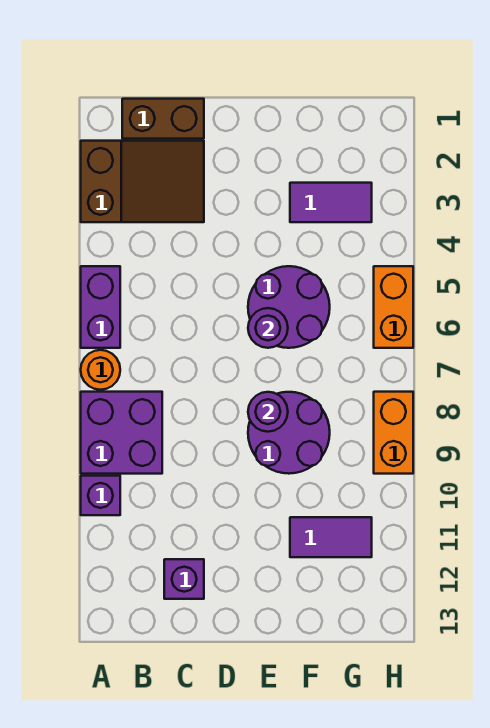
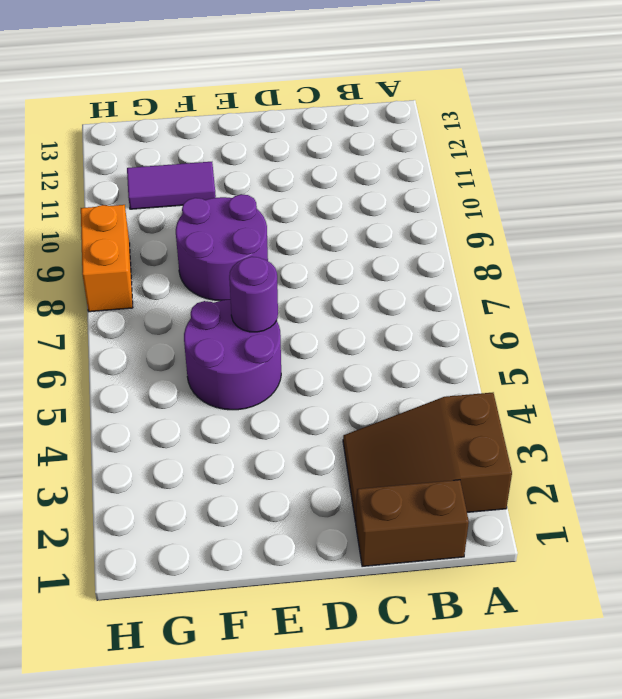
none -> purple 1x2 brick [81,266,120,348]
none -> orange 1x1 round brick [81,350,120,390]
none -> purple 2x2 brick [81,392,162,474]

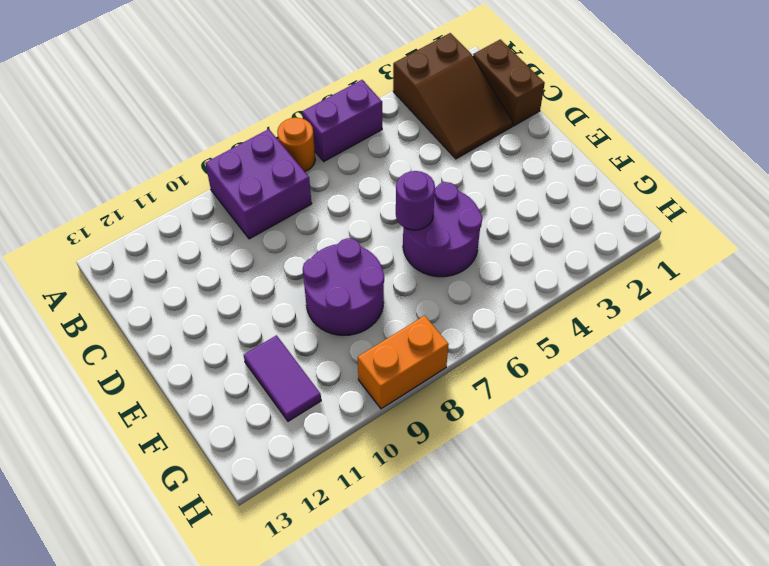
none -> purple 1x1 brick [81,476,120,515]
none -> purple 1x1 brick [164,559,204,599]
none -> purple 1x2 tile [290,183,372,222]

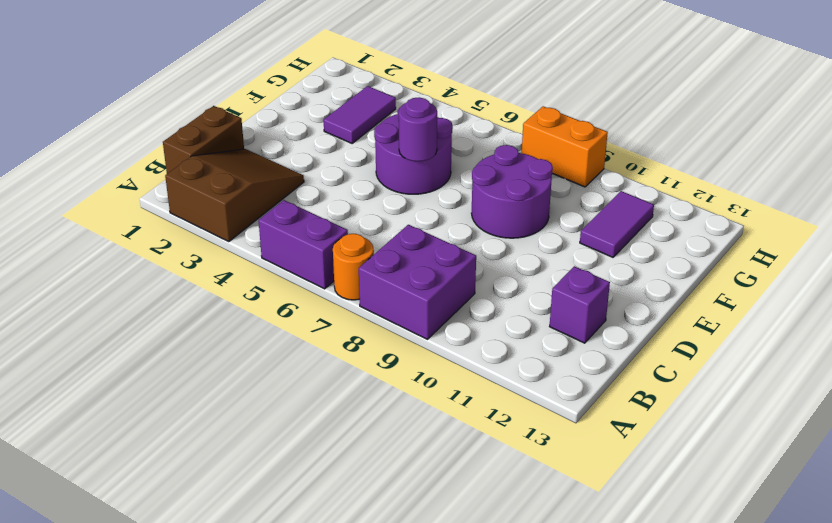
none -> purple 1x1 brick [81,476,120,515]
none -> orange 1x2 brick [374,266,413,348]
none -> purple 1x1 round brick [248,392,288,432]

